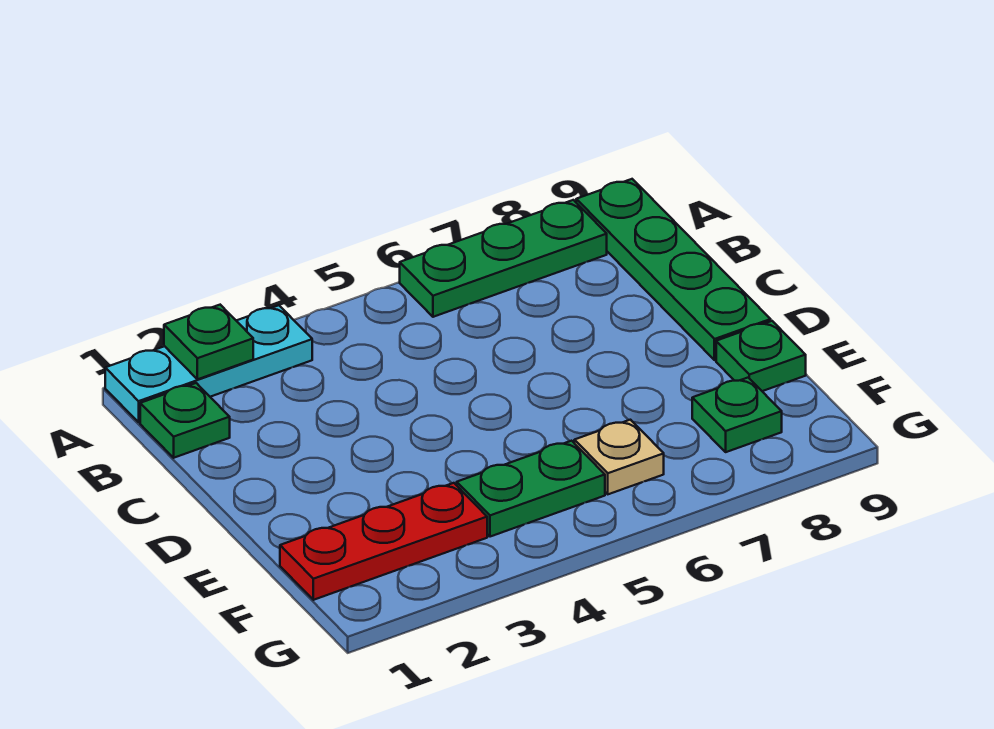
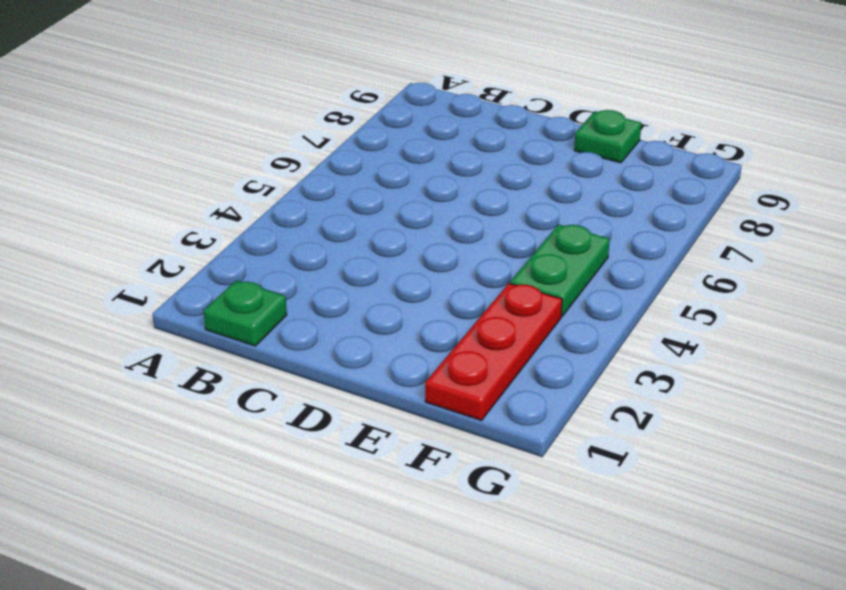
none -> cyan 1x3 plate [105,305,312,422]
none -> green 1x3 plate [400,200,607,317]

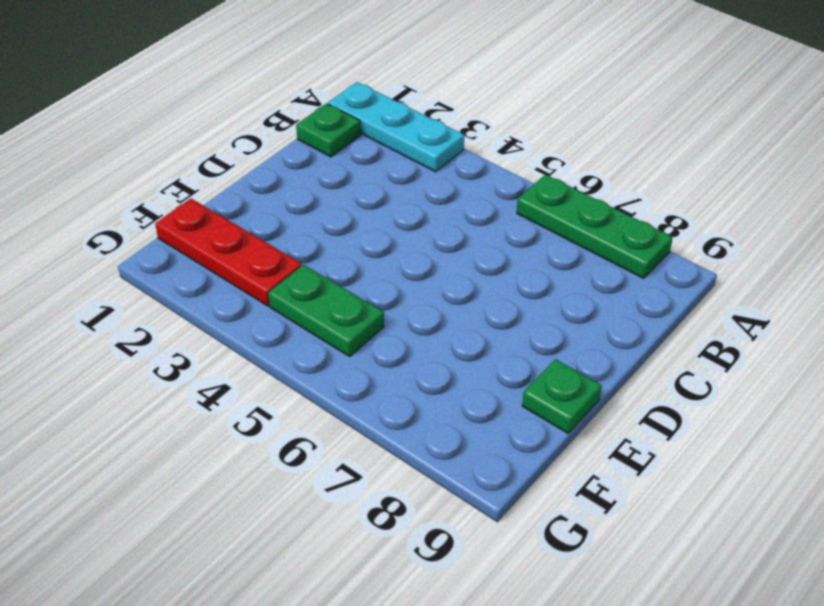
none -> green 1x4 plate [576,179,771,360]
none -> tan 1x1 plate [574,420,664,494]

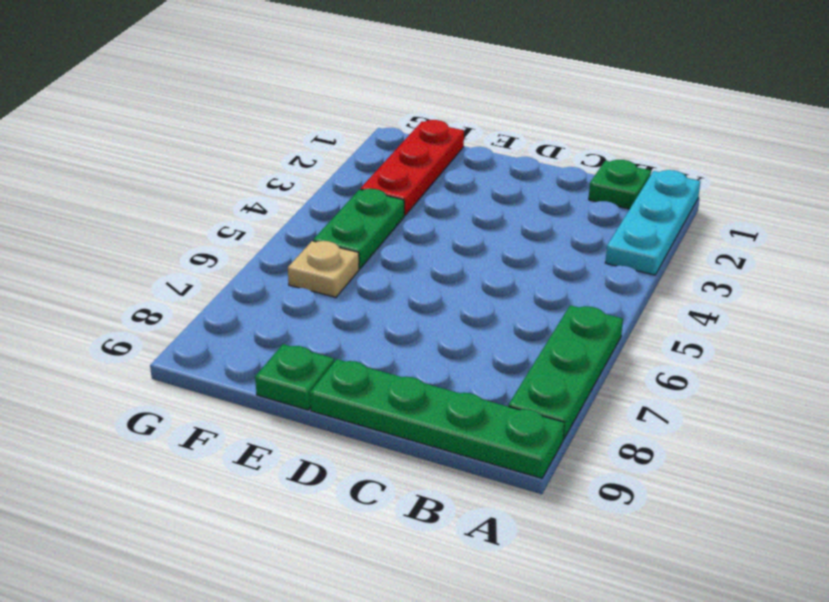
none -> green 1x1 plate [692,378,782,452]
none -> green 1x1 plate [164,305,253,379]

